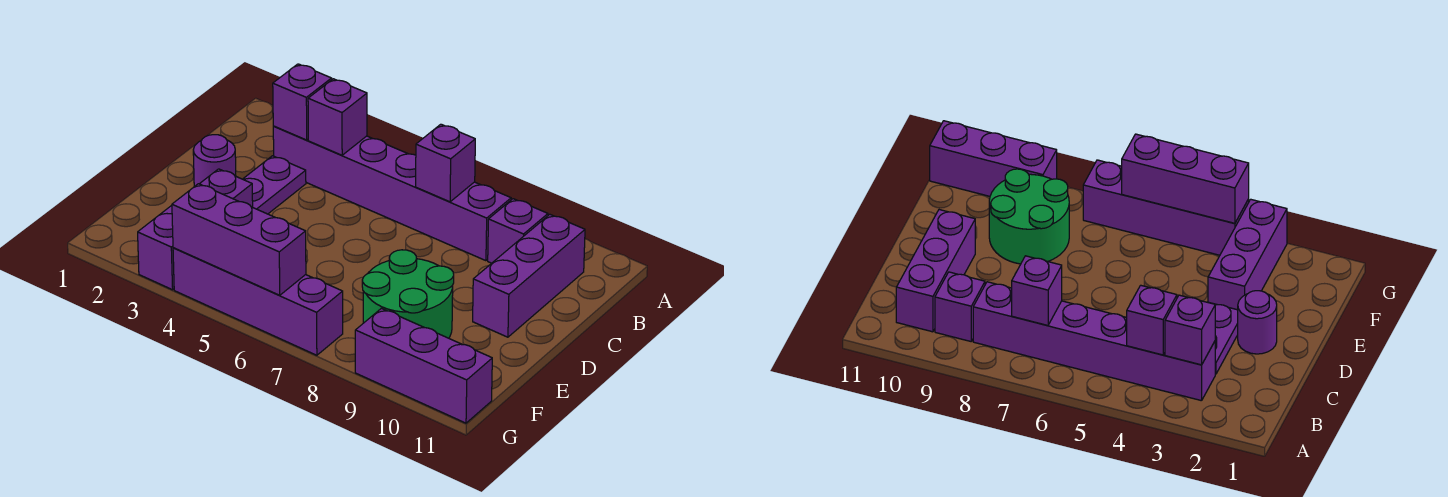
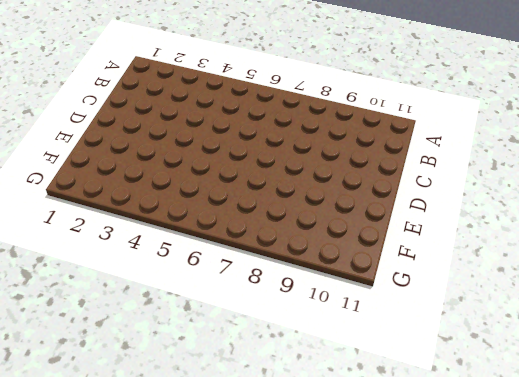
none -> purple 1x6 brick [273,126,511,261]
none -> purple 1x1 brick [488,199,548,263]
none -> purple 1x3 brick [473,214,585,337]

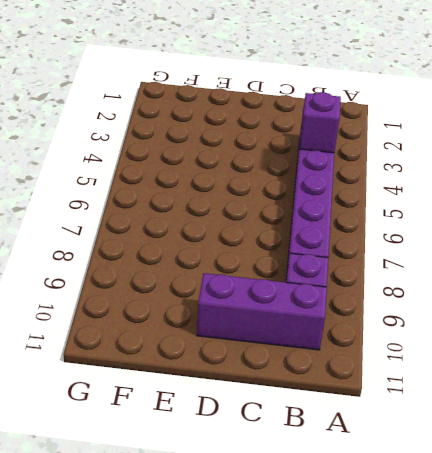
none -> purple 1x2 plate [243,156,306,214]
none -> purple 1x1 round brick [193,135,236,187]
none -> purple 1x3 brick [138,169,253,290]

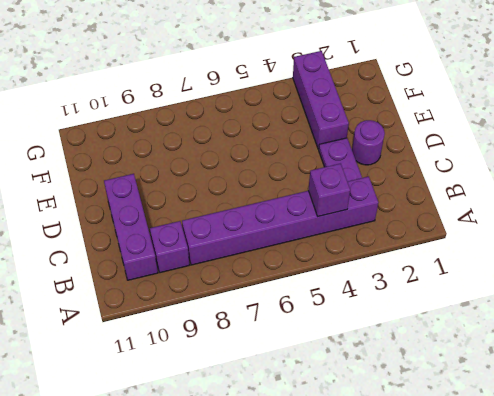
none -> green 2x2 round brick [362,250,454,338]
none -> purple 1x4 brick [173,248,343,355]
none -> purple 1x3 brick [355,308,492,423]

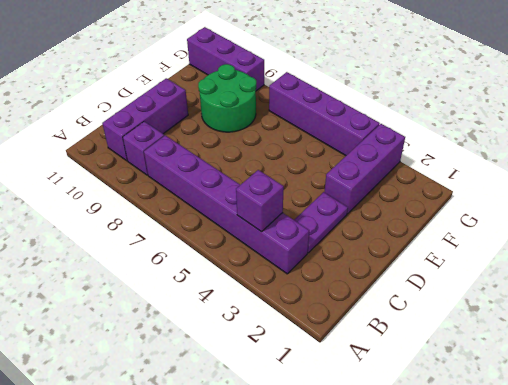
none -> purple 1x1 round brick [193,135,236,187]
none -> purple 1x1 brick [273,64,332,140]
none -> purple 1x1 brick [416,124,475,202]

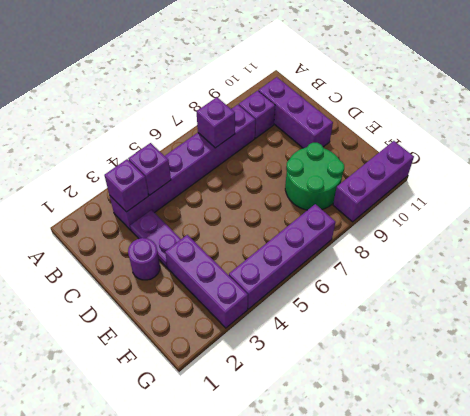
none -> purple 1x3 brick [172,184,306,295]

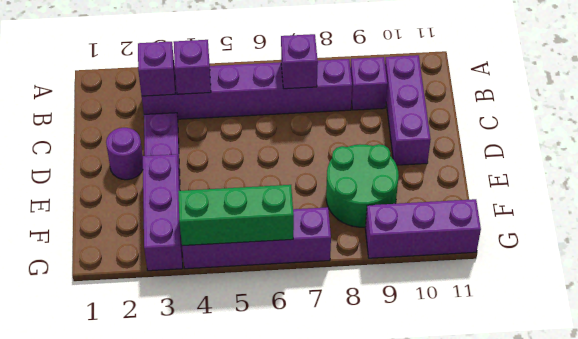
green 1x3 brick [178,185,294,246] -> purple 1x3 brick [172,184,306,295]

